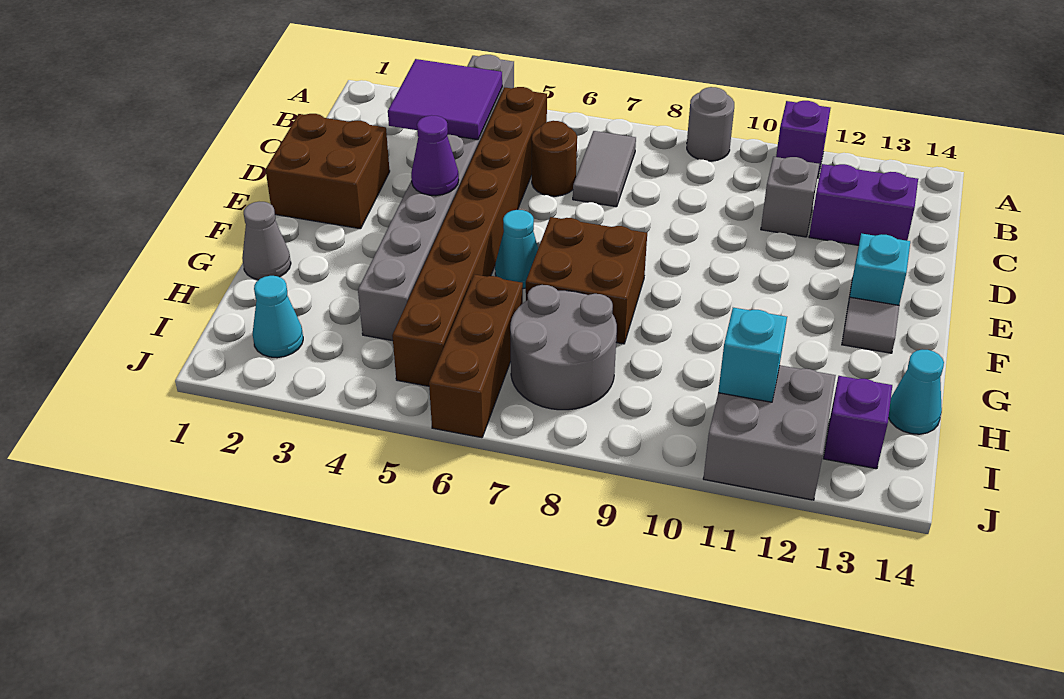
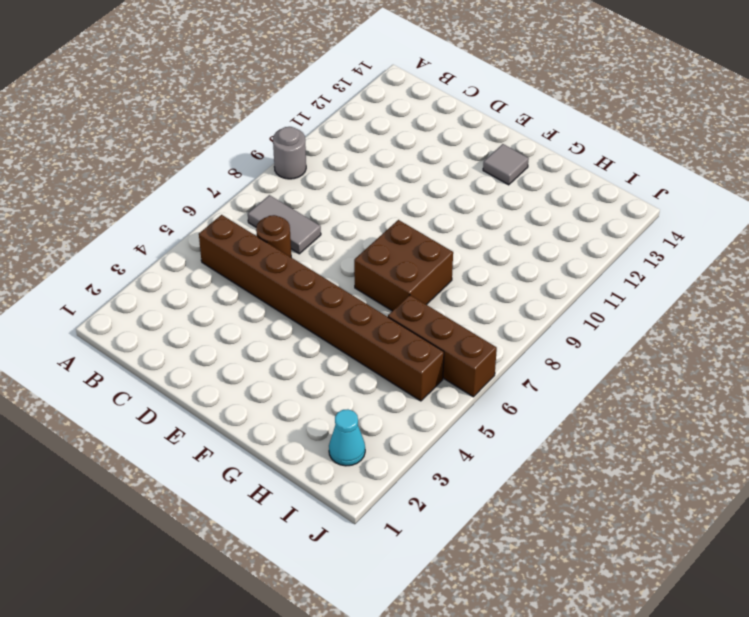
none -> grey 1x8 brick [358,55,514,341]
none -> purple 1x1 brick [776,101,830,178]
none -> grey 1x1 brick [761,157,819,237]

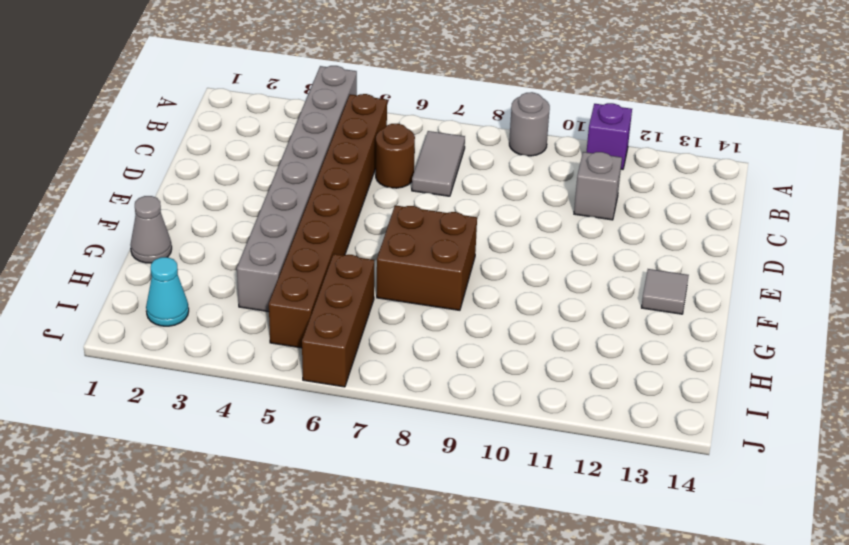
none -> purple 1x2 brick [809,164,918,245]
none -> brown 2x2 brick [266,114,390,229]
none -> cyan 1x1 brick [848,233,910,305]

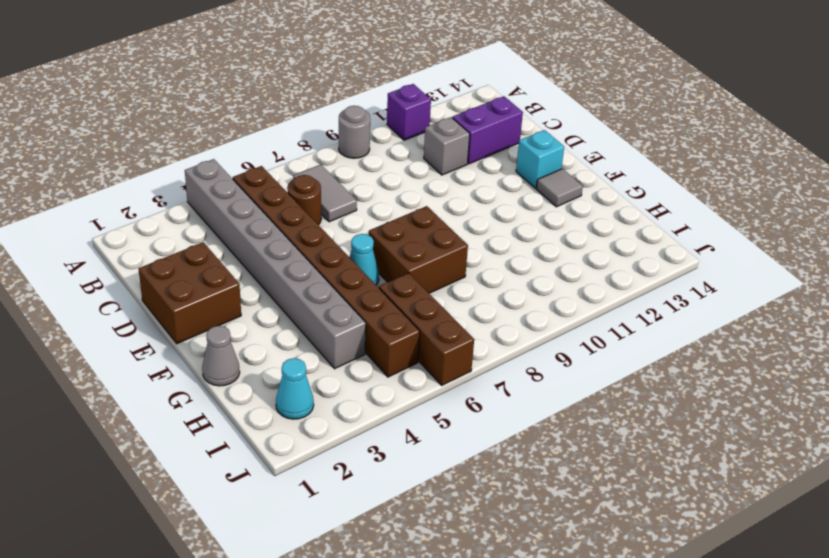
none -> grey 2x2 round brick [510,285,617,410]
none -> cyan 1x1 cone [888,350,944,434]
none -> grey 2x2 brick [703,365,836,500]

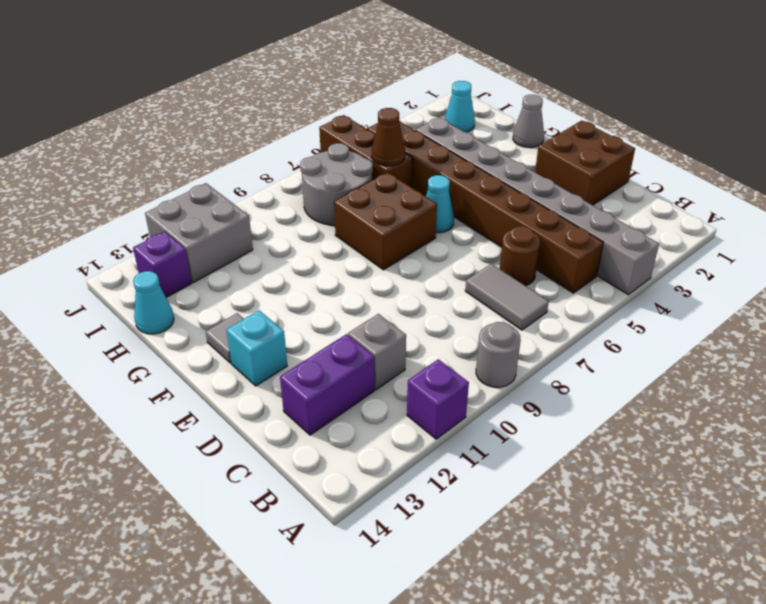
brown 1x1 cone [372,108,405,166] -> none
none -> purple 2x2 tile [388,59,502,140]
none -> purple 1x1 cone [411,115,459,196]
none -> cyan 1x1 brick [718,308,787,402]

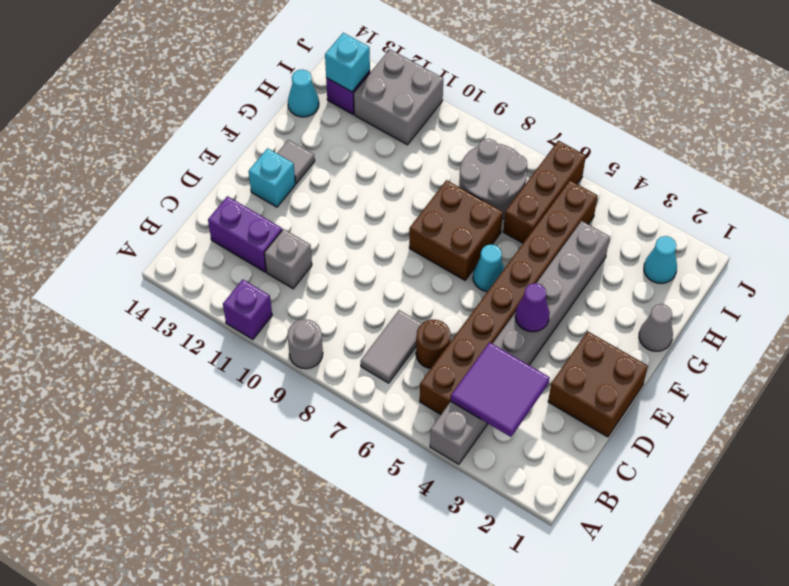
cyan 1x1 brick [325,33,370,92] -> cyan 1x1 brick moved to [718,308,787,402]

